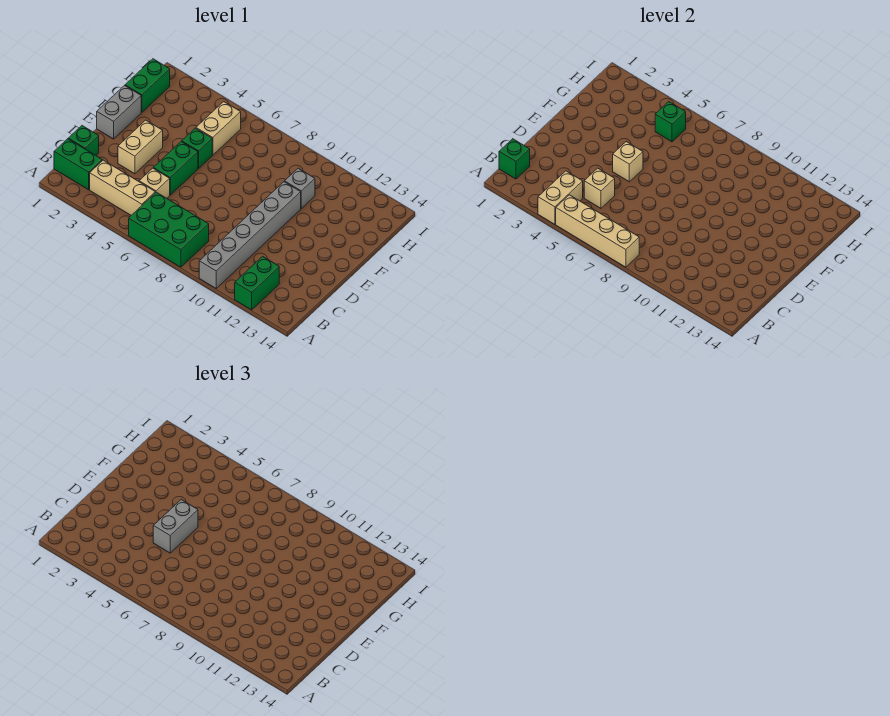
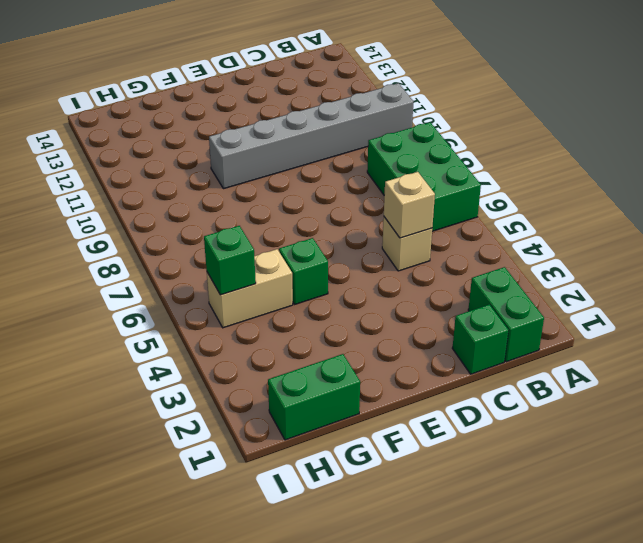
none -> green 1x2 brick [235,256,279,310]
none -> tan 1x3 brick [90,160,155,215]
none -> tan 1x2 brick [118,120,163,174]

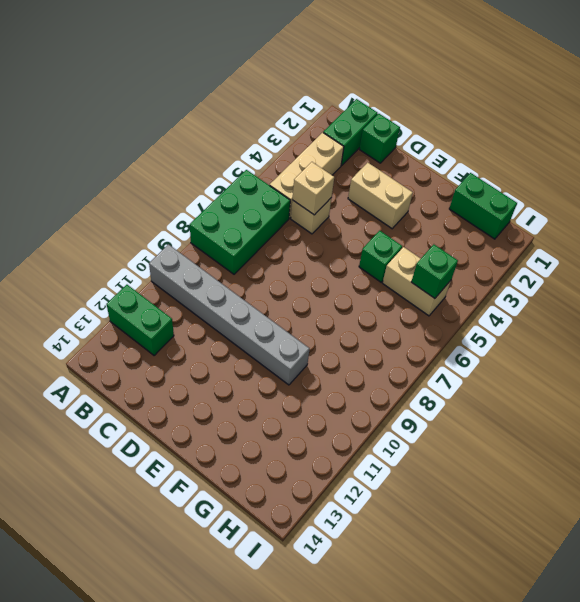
none -> green 1x2 brick [153,141,198,195]
none -> grey 1x2 brick [97,86,141,139]
none -> grey 1x1 brick [285,168,315,208]

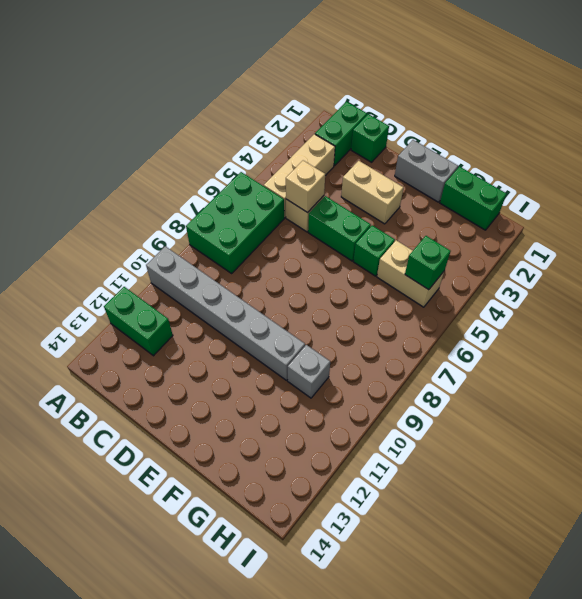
none -> tan 1x2 brick [538,171,583,224]
none -> tan 1x4 brick [556,195,639,267]
none -> green 1x1 brick [499,139,530,179]

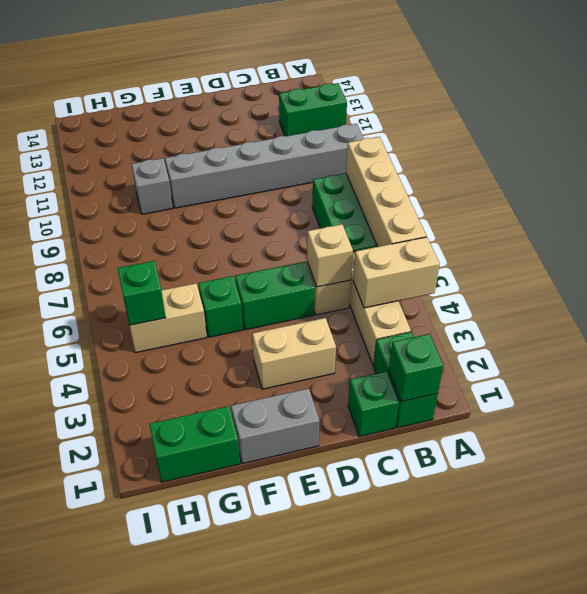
none -> tan 1x1 brick [613,142,643,182]
none -> grey 1x2 brick [153,500,198,553]

